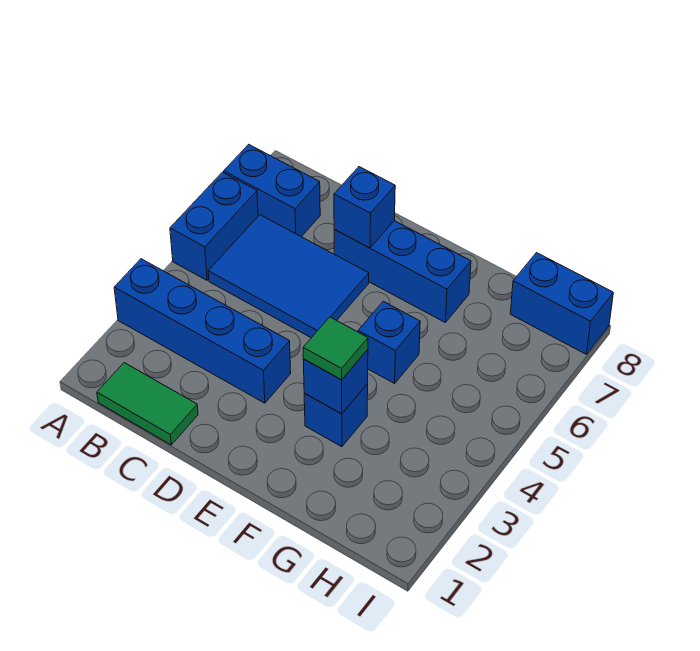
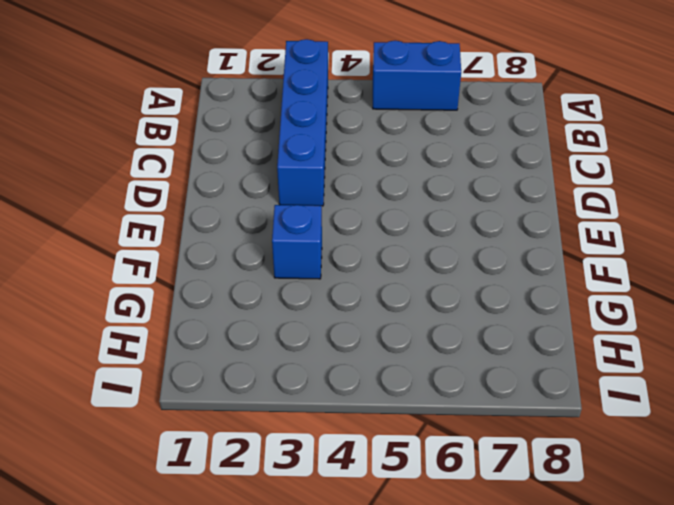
none -> blue 1x2 brick [224,144,320,237]
none -> green 1x2 tile [97,363,198,445]
none -> blue 2x3 tile [208,215,369,338]

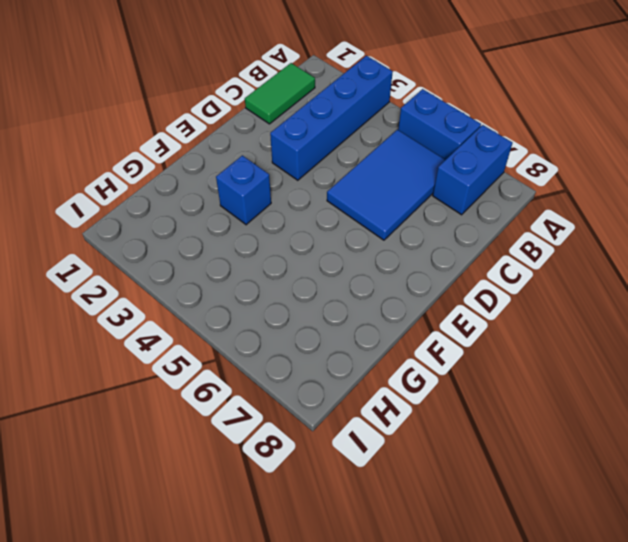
none -> blue 1x3 brick [334,221,471,322]
none -> blue 1x1 brick [358,301,420,383]
none -> blue 1x2 brick [510,253,613,354]

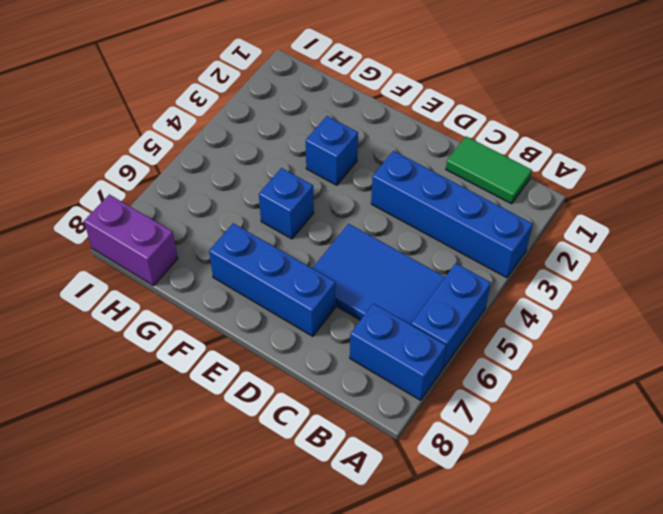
purple 1x2 brick [84,195,178,286] -> blue 1x2 brick [510,253,613,354]
none -> blue 1x1 brick [334,167,395,248]
none -> blue 1x1 brick [303,350,368,414]
none -> green 1x1 tile [303,317,368,380]

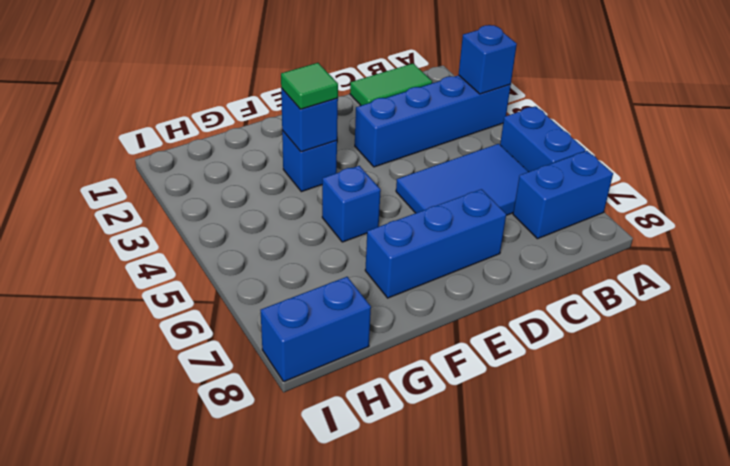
blue 1x1 brick [459,25,517,94] -> blue 1x1 brick moved to [334,167,395,248]

